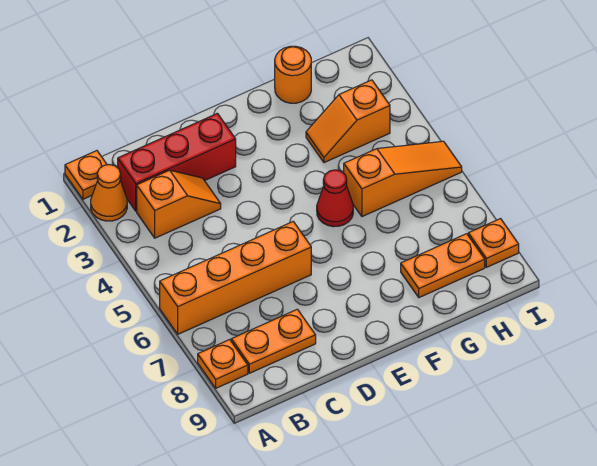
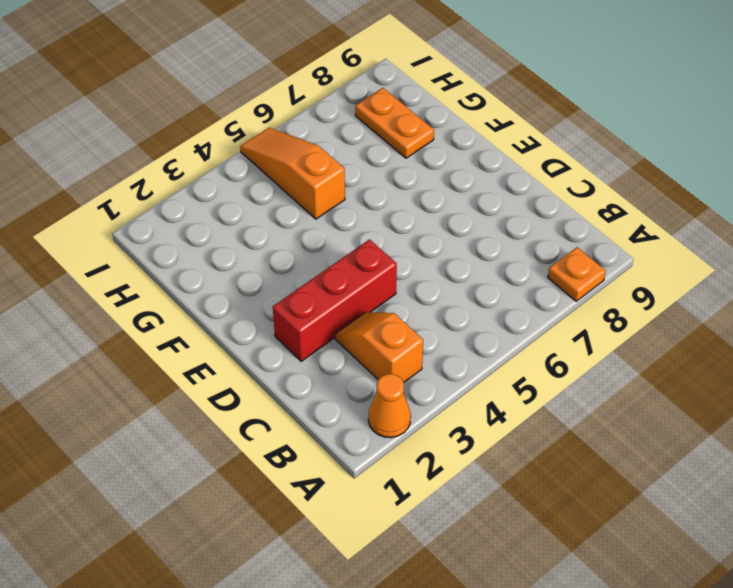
red 1x3 brick [273,239,397,361] -> red 1x3 brick turned to [118,113,236,211]
none -> orange 1x1 plate [65,151,107,199]
none -> orange 1x4 brick [160,222,311,334]
none -> orange 1x2 plate [231,309,316,373]

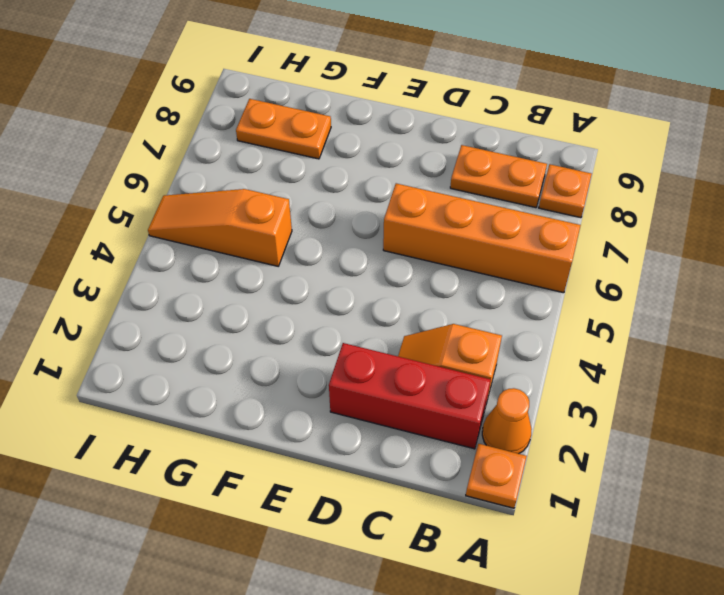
none -> red 1x1 cone [317,170,353,227]
none -> orange 1x1 round brick [275,46,311,103]
none -> orange 1x2 slope [306,80,390,163]

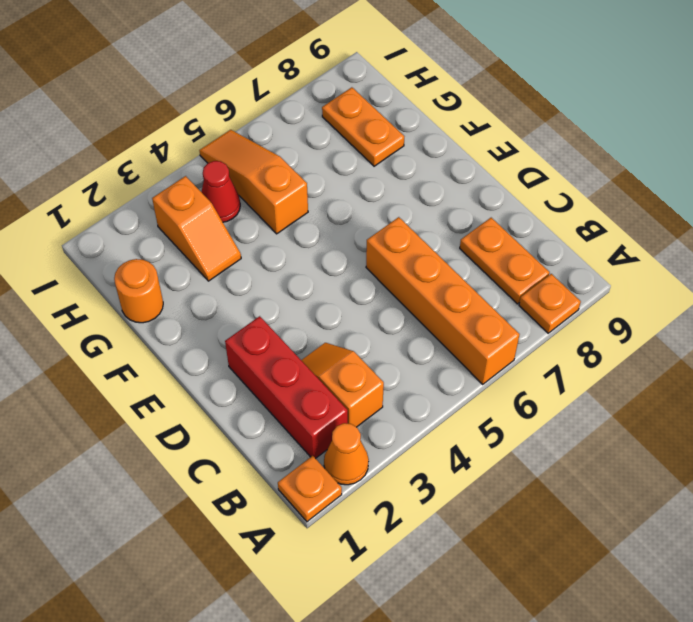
red 1x1 cone [201,161,240,222] -> red 1x1 cone moved to [317,170,353,227]
none -> orange 1x1 plate [468,219,519,267]

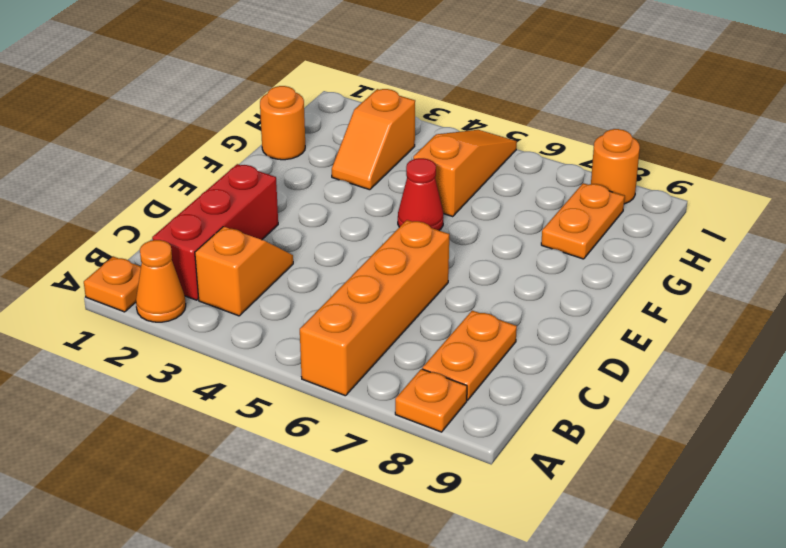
orange 1x1 round brick [591,129,640,204] -> orange 1x1 plate [468,219,519,267]

